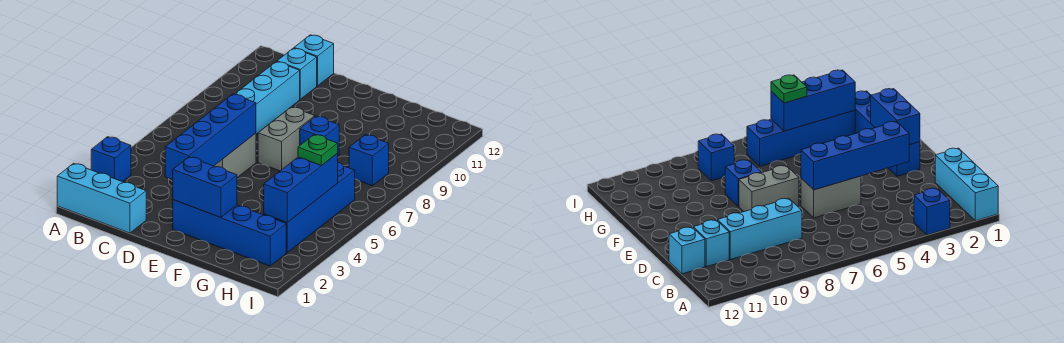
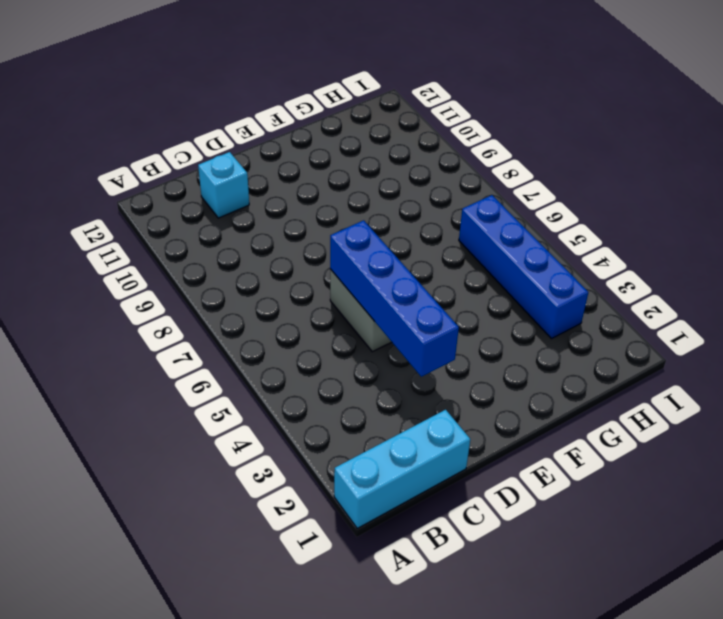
none -> blue 1x1 brick [91,137,131,182]
none -> cyan 1x3 brick [234,62,300,134]
none -> cyan 1x1 brick [294,35,334,86]

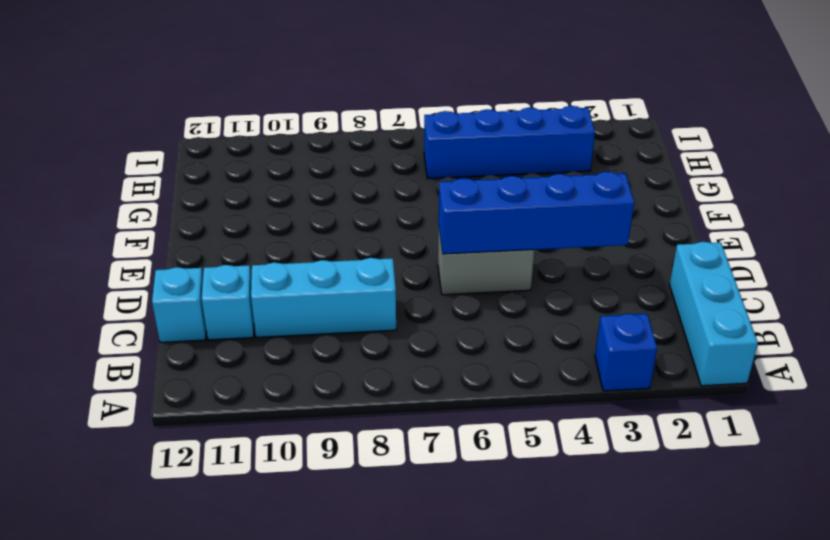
none -> blue 1x4 brick [173,200,286,266]
none -> grey 1x2 brick [258,107,315,171]
none -> blue 1x1 brick [300,116,339,155]

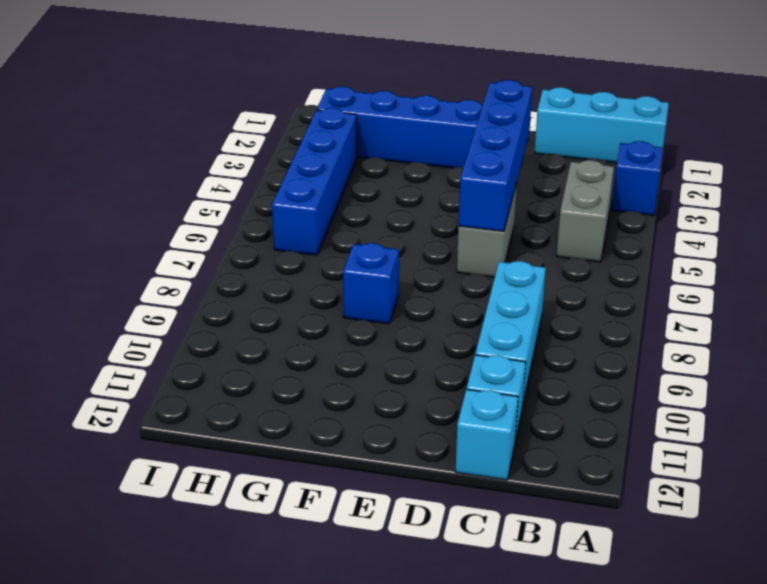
grey 1x2 brick [557,160,614,262] -> grey 1x2 brick moved to [258,107,315,171]
none -> blue 1x1 brick [349,135,389,186]
none -> blue 1x2 brick [173,157,237,217]
none -> blue 1x3 brick [264,154,338,223]

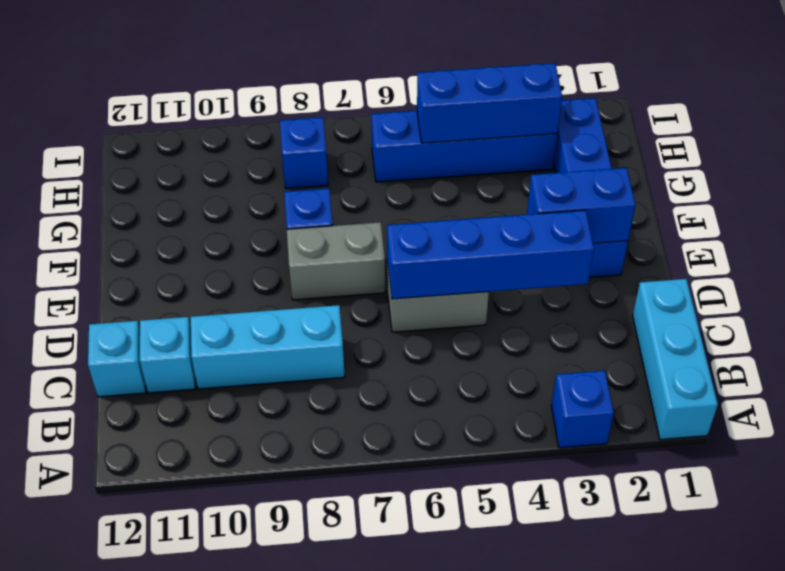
blue 1x2 brick [527,168,635,243] -> blue 1x2 brick turned to [173,157,237,217]
none -> green 1x1 plate [298,134,338,166]

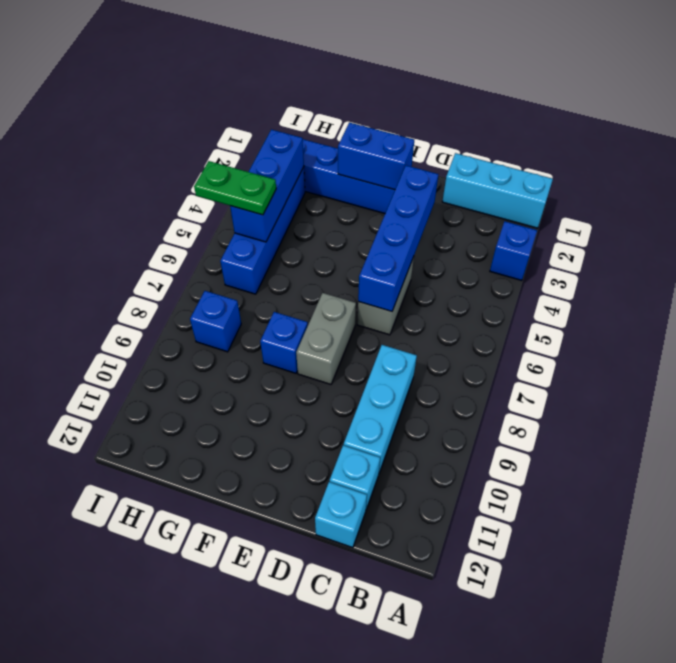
green 1x2 plate [194,161,276,215] -> green 1x1 plate [298,134,338,166]

